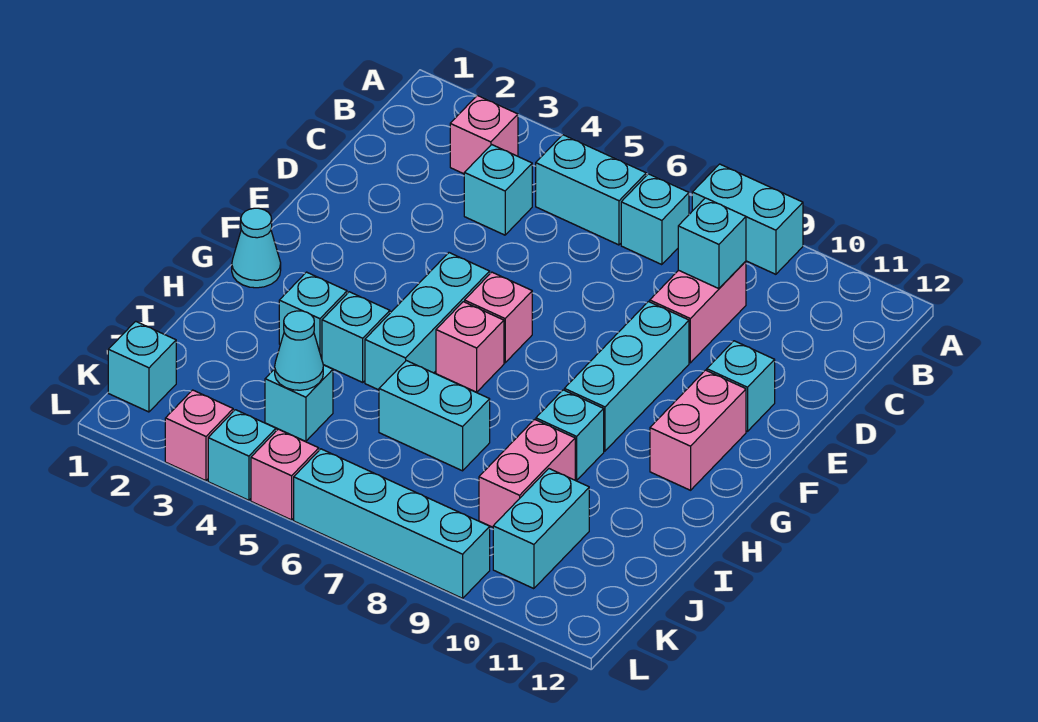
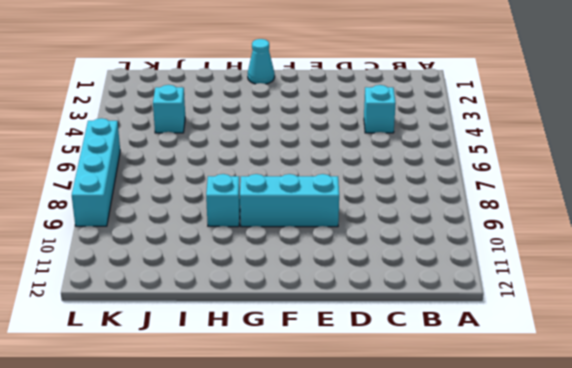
none -> cyan 1x2 brick [692,164,803,274]
none -> pink 1x1 brick [450,95,518,174]
none -> cyan 1x2 brick [536,135,646,245]

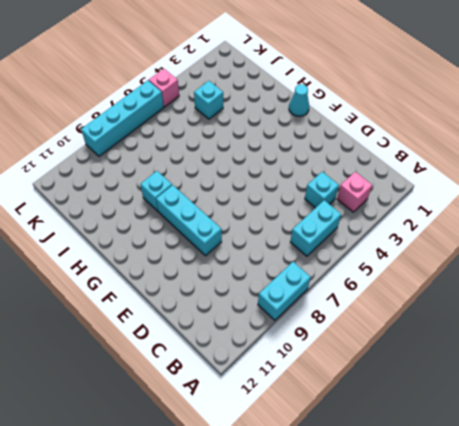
none -> cyan 1x1 brick [621,174,689,265]
none -> pink 1x2 brick [650,261,746,363]
none -> cyan 1x1 brick [707,341,775,431]

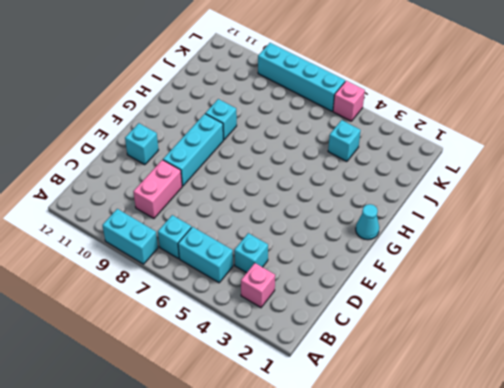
none -> cyan 1x3 brick [365,253,490,390]
none -> pink 1x1 brick [465,272,532,363]
none -> pink 1x2 brick [650,370,746,490]

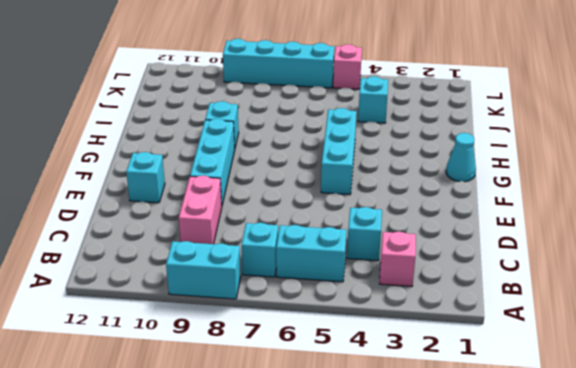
none -> pink 1x1 brick [465,272,532,363]
none -> pink 1x2 brick [650,370,746,490]
none -> pink 1x1 brick [436,302,504,392]

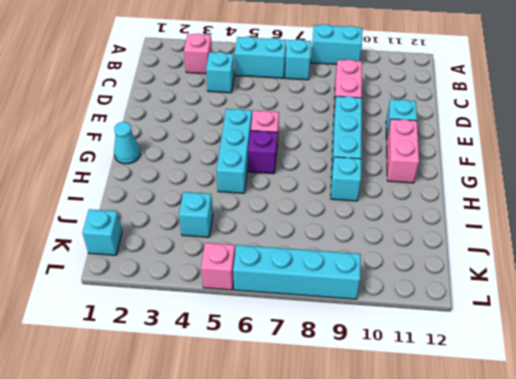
purple 1x1 brick [248,130,277,174] -> pink 1x1 brick [436,302,504,392]
none -> cyan 1x1 brick [279,272,347,359]
none -> cyan 1x1 brick [322,292,390,382]
none -> cyan 1x2 brick [379,361,490,471]

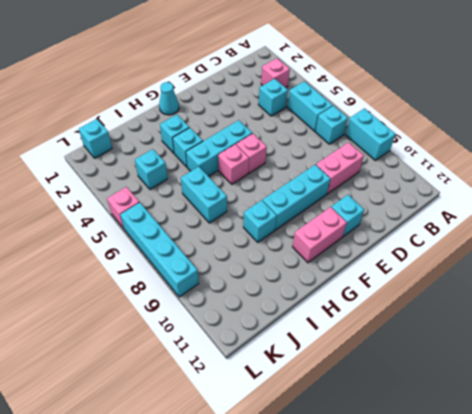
none -> pink 1x2 brick [479,419,575,527]
none -> cyan 1x2 brick [493,469,589,589]
none -> pink 1x1 brick [165,390,233,481]

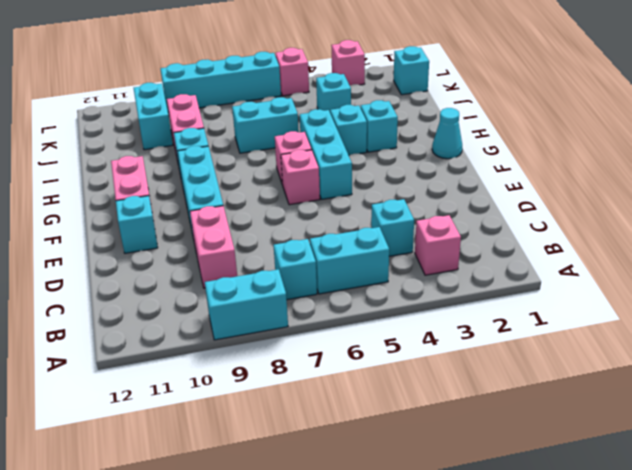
none -> cyan 1x1 brick [208,410,276,500]
none -> cyan 1x1 brick [678,198,746,289]
none -> cyan 1x1 cone [275,311,323,390]

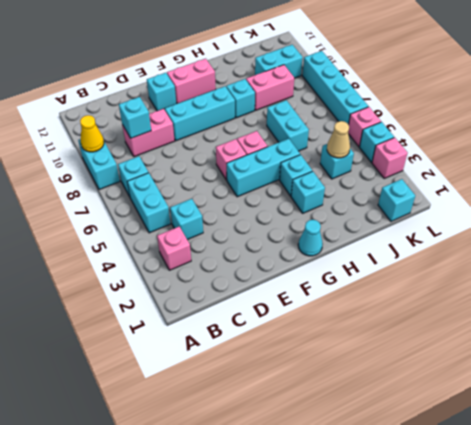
yellow 1x1 cone [80,115,104,152] -> none
tan 1x1 cone [327,121,350,158] -> cyan 1x1 cone [275,311,323,390]

